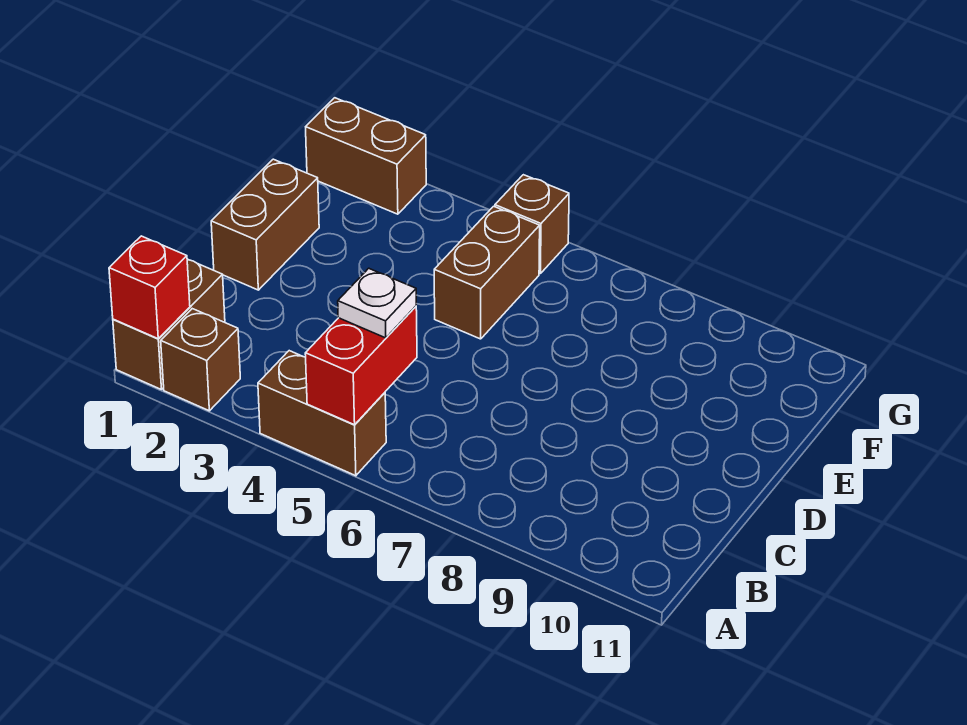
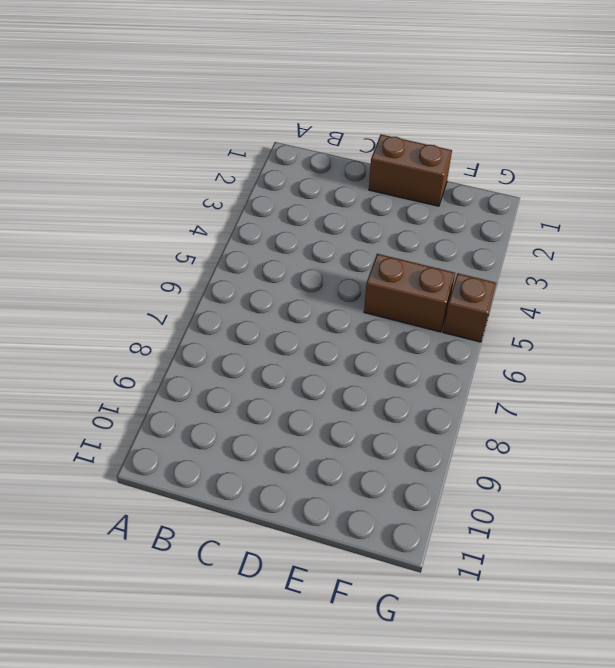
none -> brown 1x2 brick [113,260,225,390]
none -> brown 1x1 brick [161,309,240,411]

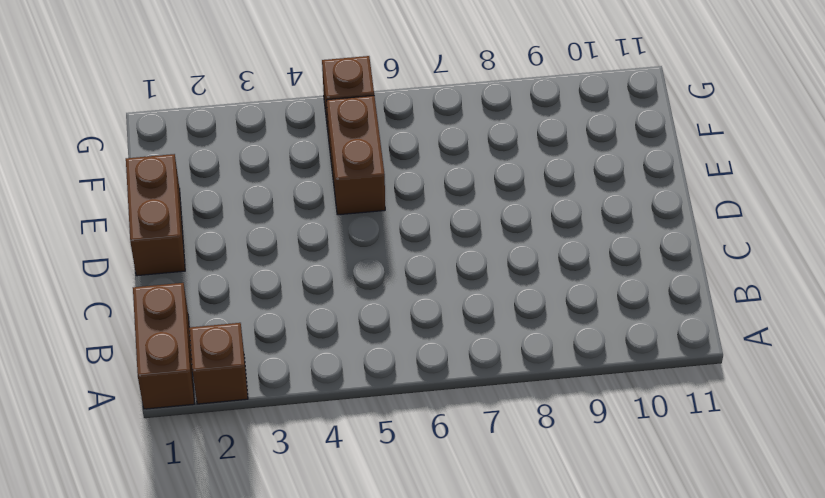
none -> brown 1x2 brick [258,351,386,476]
none -> brown 1x2 brick [306,98,426,214]

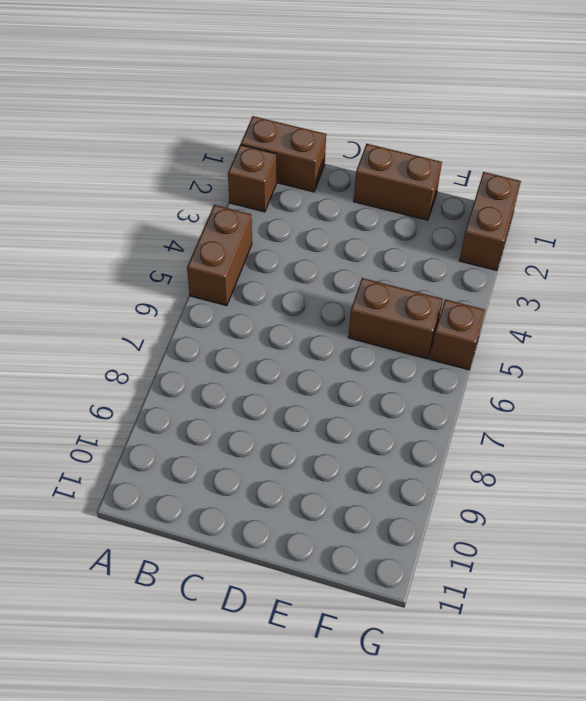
none -> red 1x1 brick [109,236,190,339]
none -> red 1x2 brick [305,306,417,425]

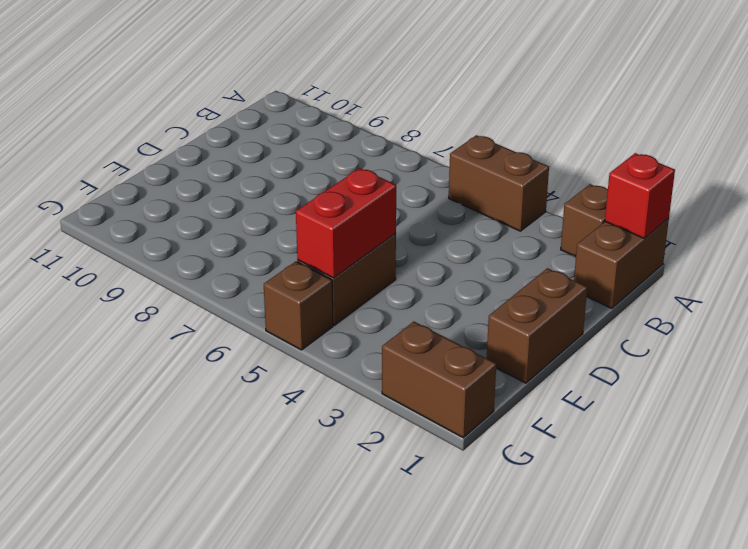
red 1x2 brick [296,168,396,278] -> red 1x2 brick moved to [305,306,417,425]
none -> white 1x1 plate [338,268,416,338]

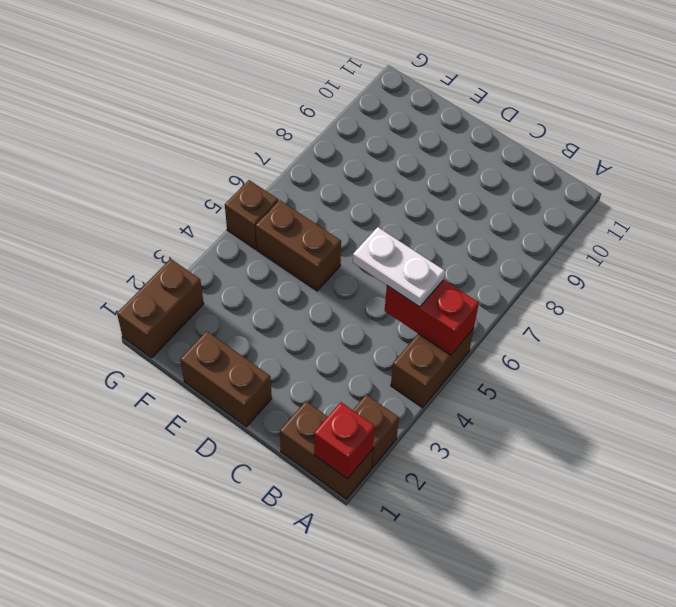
white 1x2 plate [353,227,445,307] -> white 1x1 plate [338,268,416,338]

